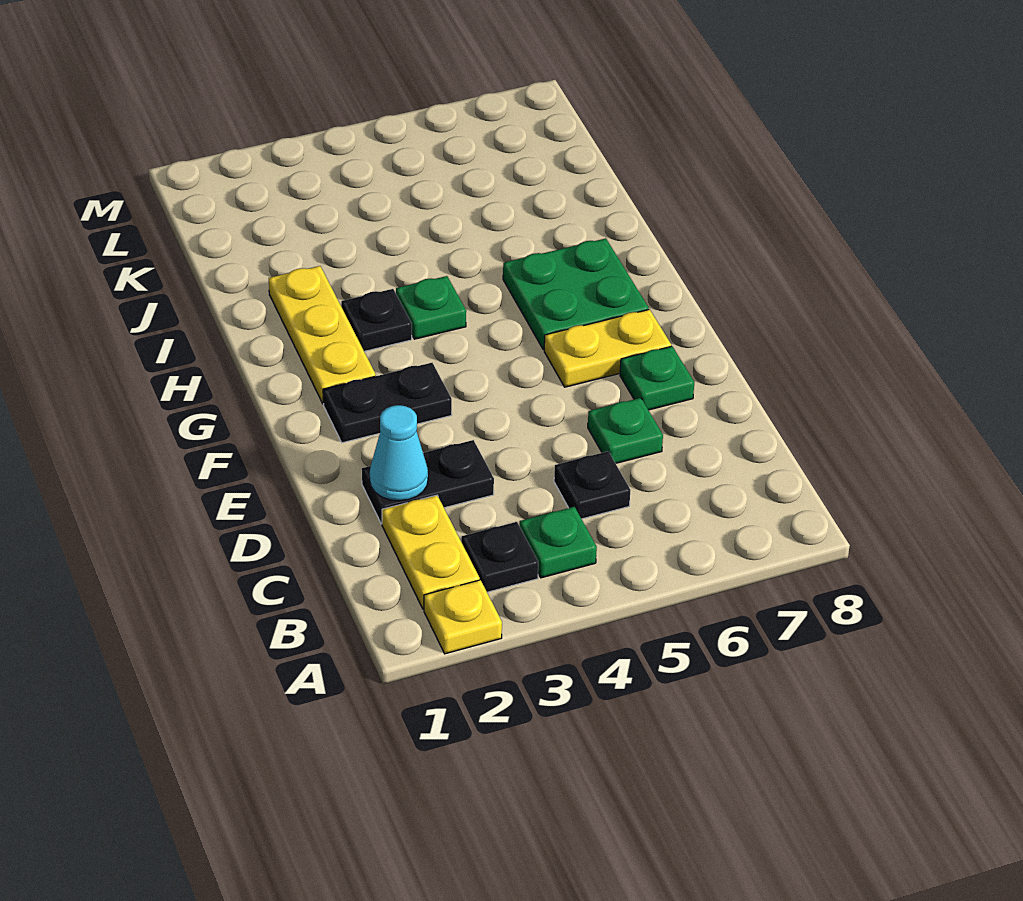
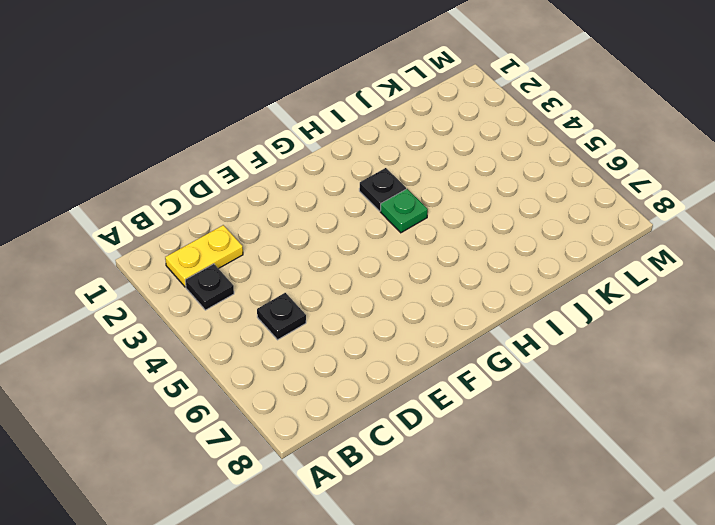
none -> yellow 1x1 plate [424,580,502,654]
none -> green 1x1 plate [520,507,597,578]
none -> black 1x2 plate [362,440,494,524]

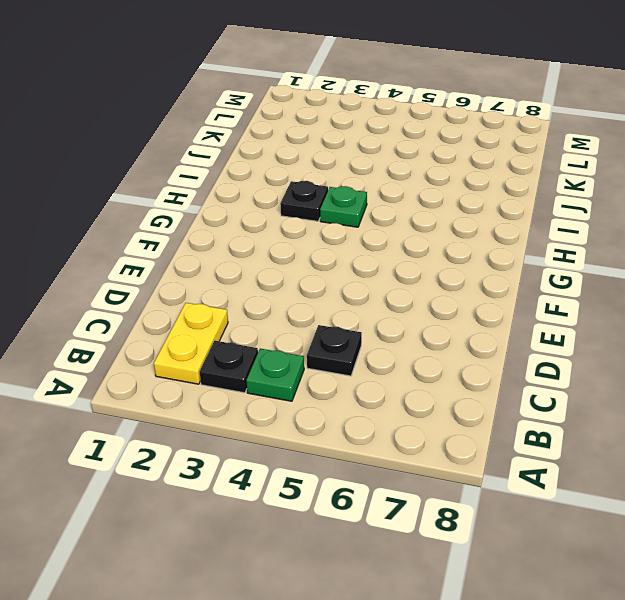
none -> yellow 1x1 plate [424,580,502,654]
none -> black 1x2 plate [362,440,494,524]
none -> green 1x1 plate [588,398,663,463]

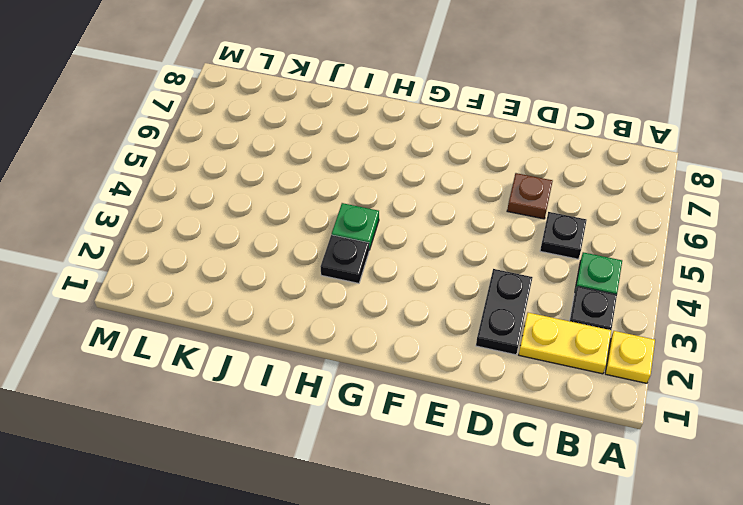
brown 1x1 plate [507,173,553,219] -> green 1x1 plate [588,398,663,463]
none -> green 1x1 plate [620,346,694,410]
none -> black 1x2 plate [323,363,452,443]
none -> yellow 1x2 plate [544,309,671,387]

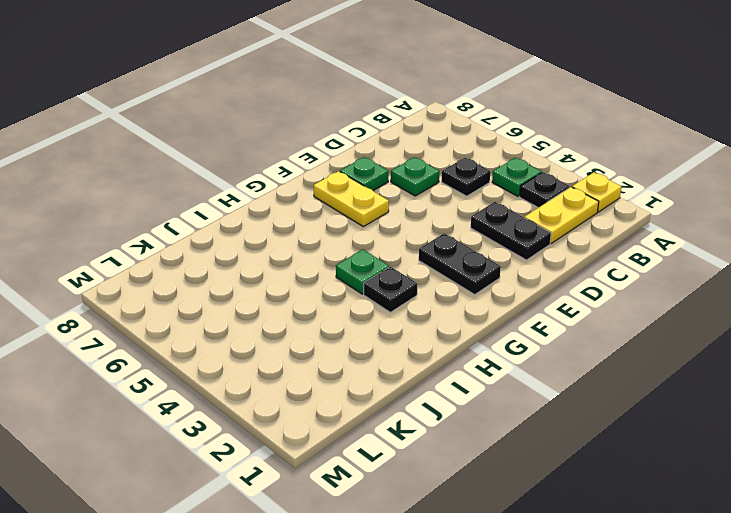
none -> yellow 1x3 plate [269,266,376,403]
none -> green 2x2 plate [503,238,649,350]
none -> cyan 1x1 cone [370,405,428,501]

